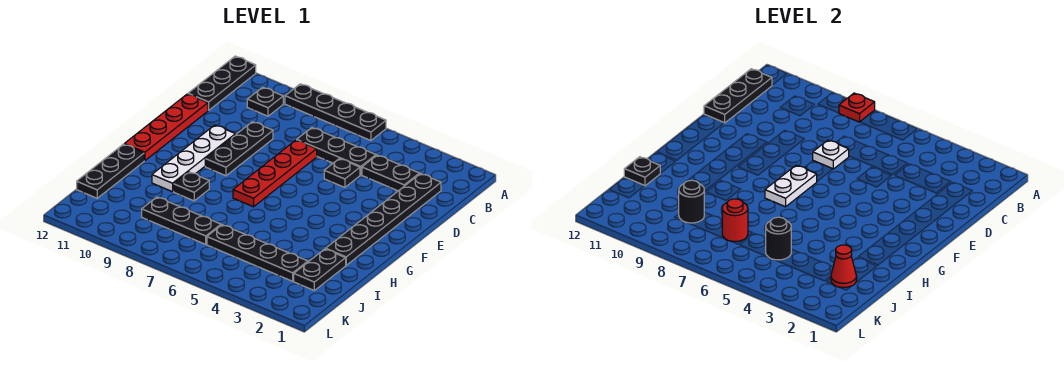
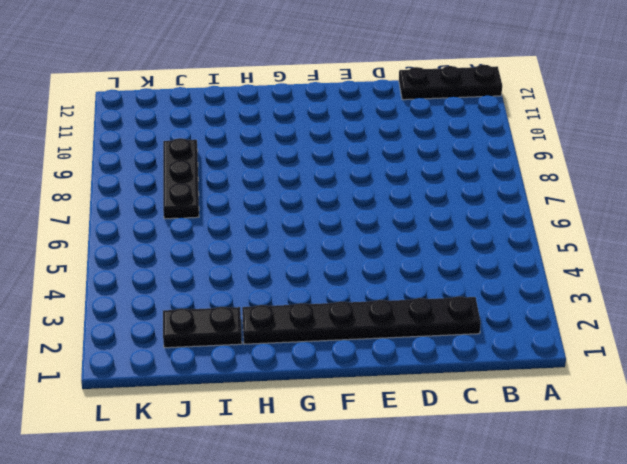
none -> black 1x4 plate [285,84,386,141]
none -> black 1x1 plate [247,87,283,116]
none -> black 1x2 plate [362,155,419,191]

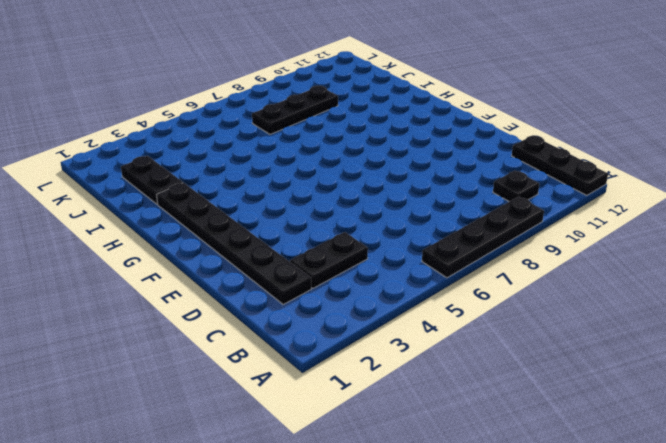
none -> black 1x3 plate [297,128,376,175]
none -> black 1x1 plate [324,159,360,187]
none -> red 1x4 plate [233,140,317,207]

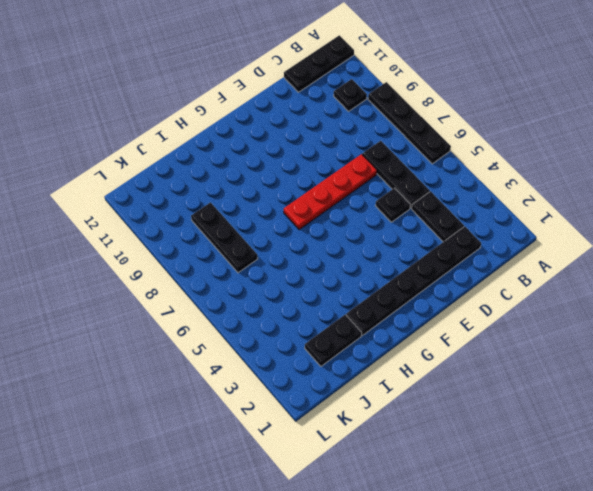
none -> black 1x3 plate [205,122,273,176]
none -> red 1x4 plate [124,94,208,161]
none -> white 1x4 plate [152,125,236,192]

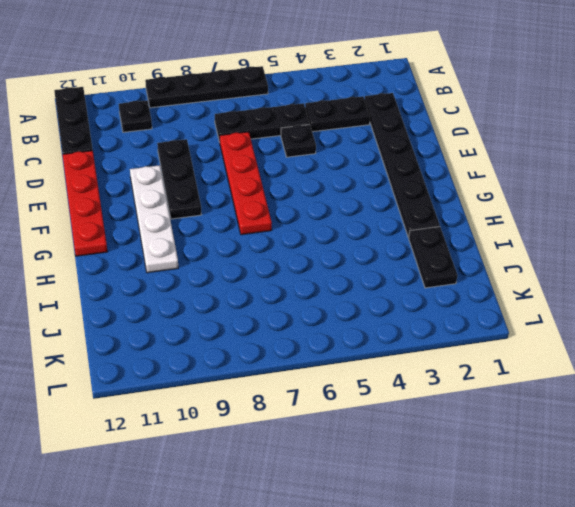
none -> black 1x1 plate [174,172,209,201]
none -> black 1x3 plate [77,144,144,198]
none -> black 1x4 plate [207,225,308,281]

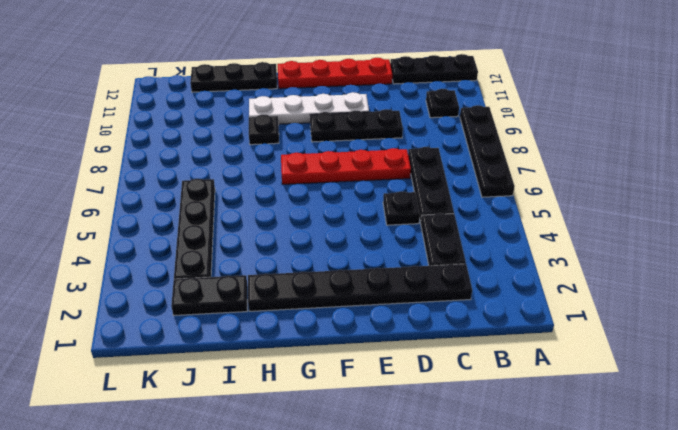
none -> black 1x3 plate [142,197,221,244]
none -> red 1x1 plate [839,93,875,122]
none -> black 1x3 plate [704,69,772,123]

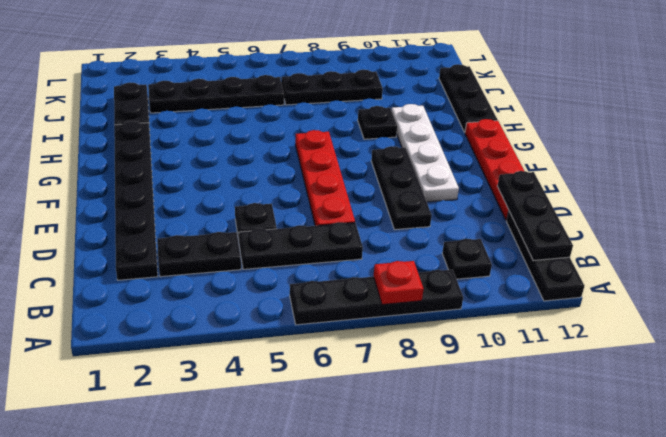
none -> white 1x1 plate [813,140,849,169]
none -> white 1x2 plate [765,165,817,207]
none -> black 1x1 plate [624,157,660,186]

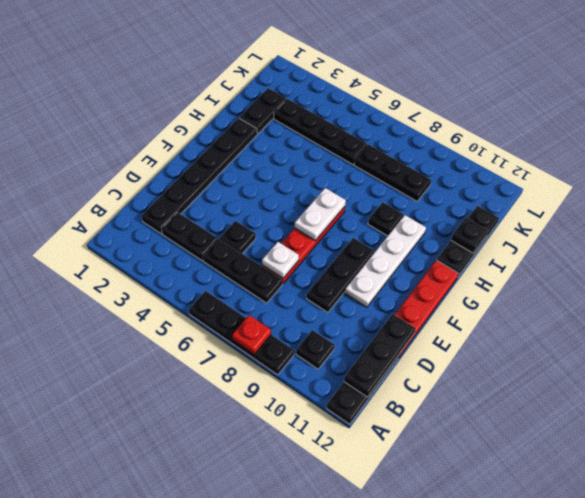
none -> red 1x1 cone [831,245,857,288]
none -> black 1x1 round brick [766,217,791,260]
none -> red 1x1 round brick [722,199,748,241]

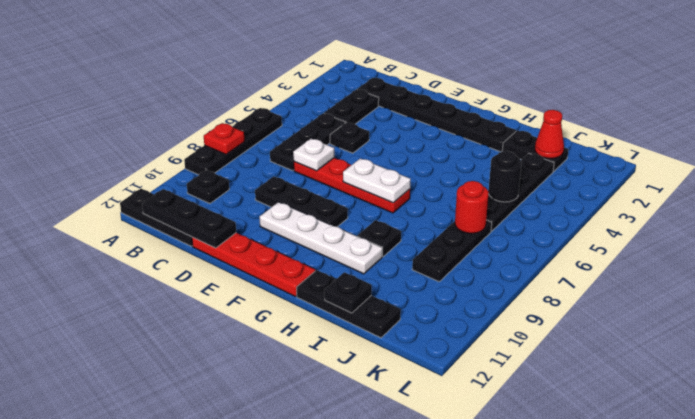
none -> black 1x1 round brick [679,180,704,223]

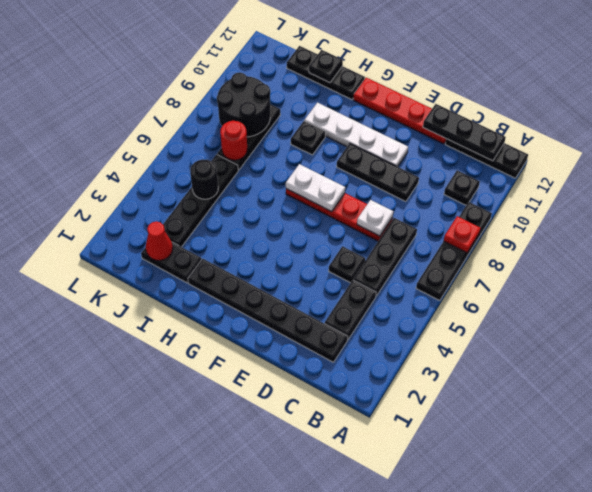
black 2x2 round brick [217,72,270,137] -> black 1x1 round brick [679,180,704,223]

